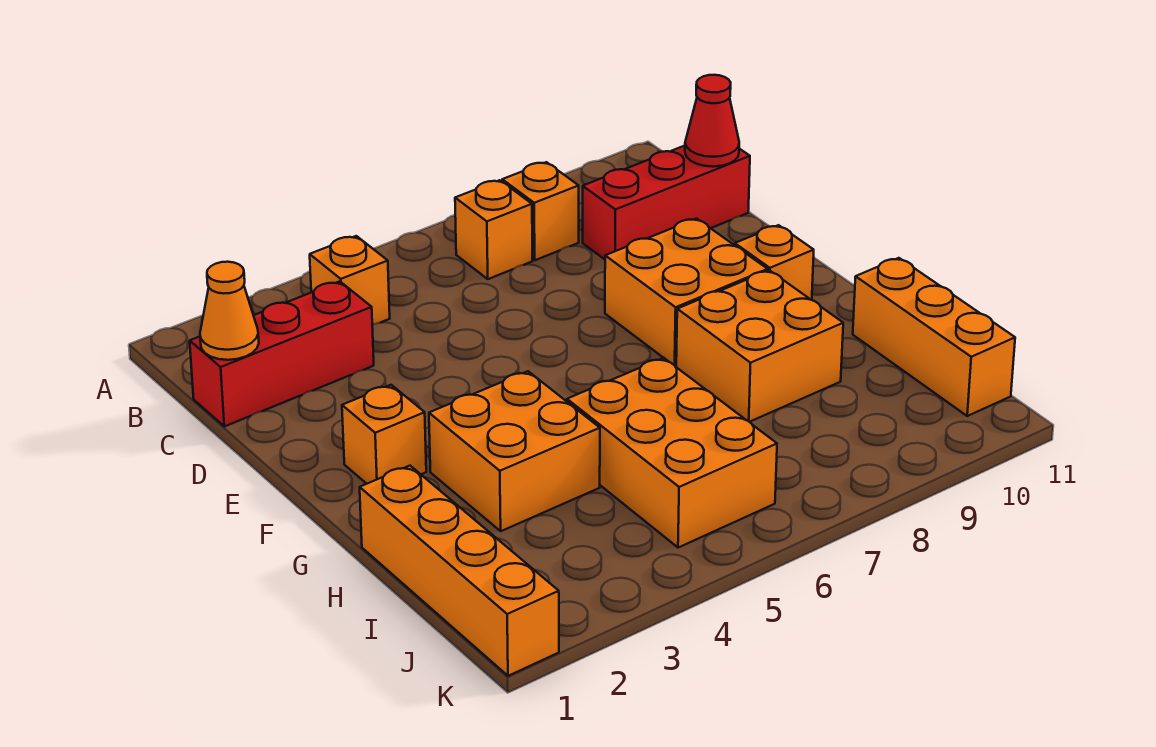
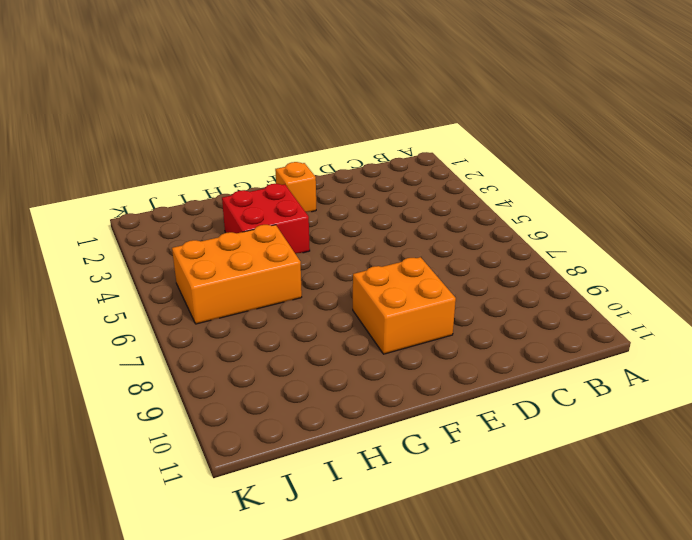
red 2x2 brick [222,184,310,254] -> orange 2x2 brick [429,371,600,531]
none -> orange 1x1 brick [310,236,390,325]
none -> orange 1x1 brick [455,180,532,279]
none -> orange 1x1 brick [502,162,579,260]

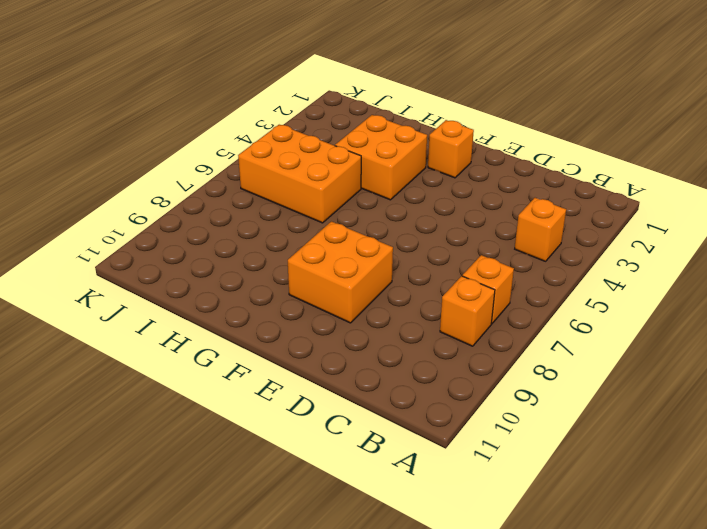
none -> red 1x3 brick [190,281,374,426]
none -> red 1x3 brick [583,146,750,259]
none -> orange 1x1 brick [735,225,814,300]

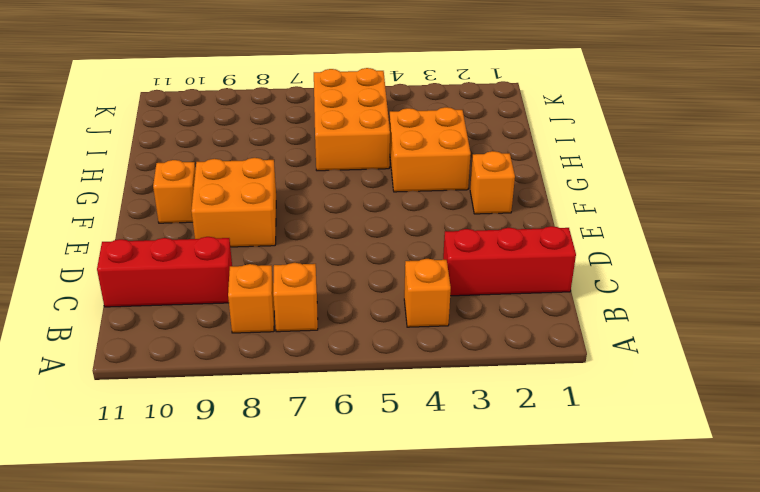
none -> orange 2x2 brick [676,270,843,422]
none -> orange 1x4 brick [360,466,559,676]
none -> orange 1x3 brick [853,258,1015,416]

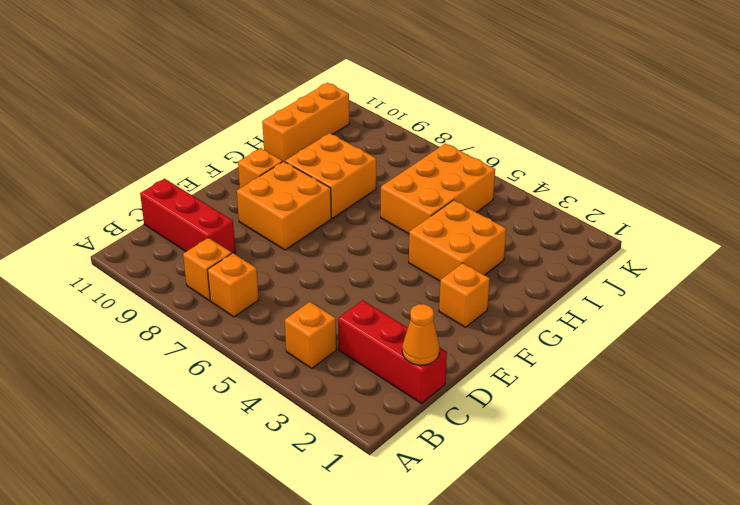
none -> orange 1x4 brick [360,466,559,676]
none -> red 1x1 cone [685,75,739,167]

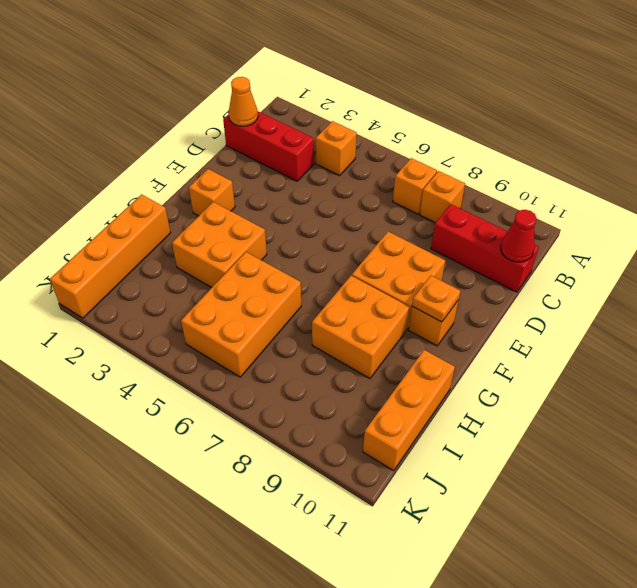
orange 1x1 plate [412,276,460,322] -> none

